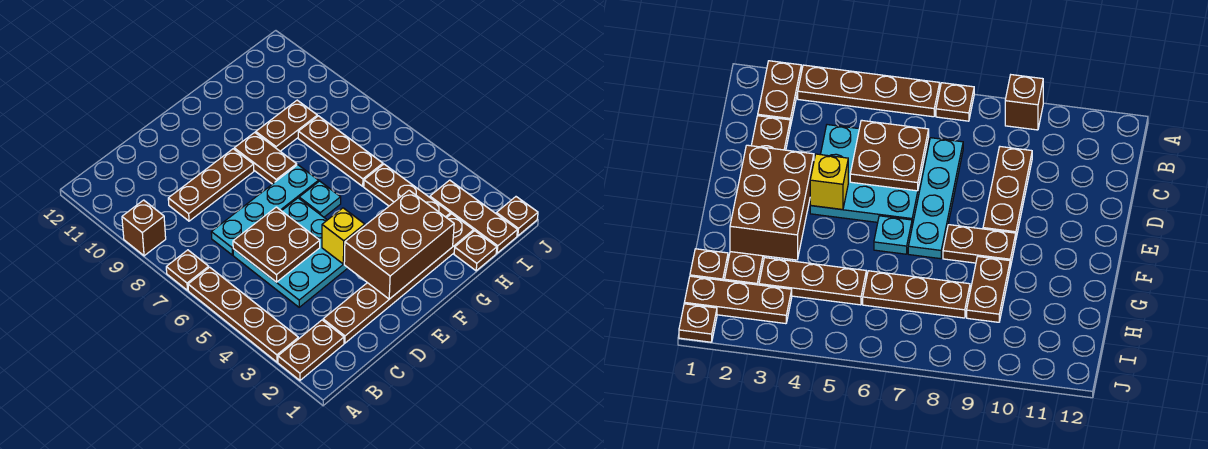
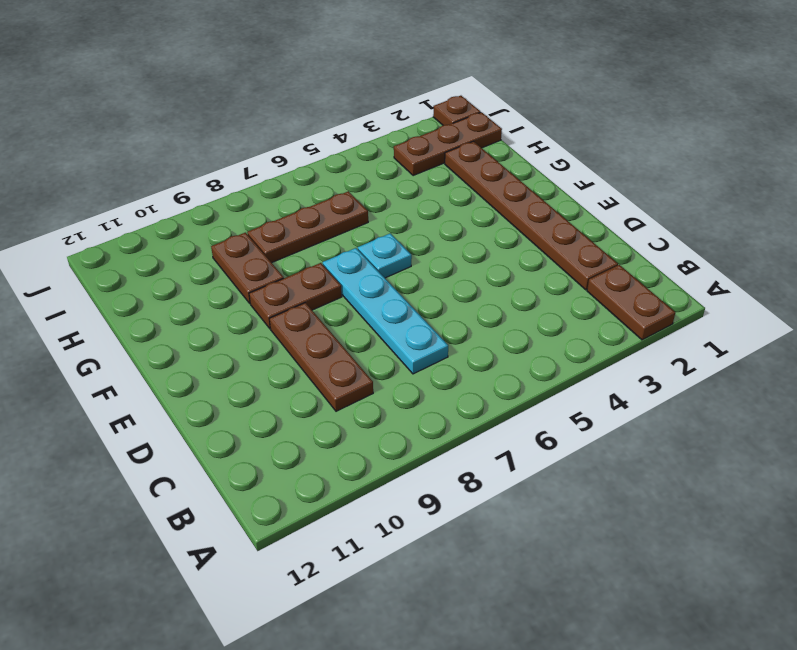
none -> brown 1x4 plate [188,267,298,362]
none -> brown 1x1 plate [166,250,209,290]
none -> brown 1x1 brick [122,200,166,256]

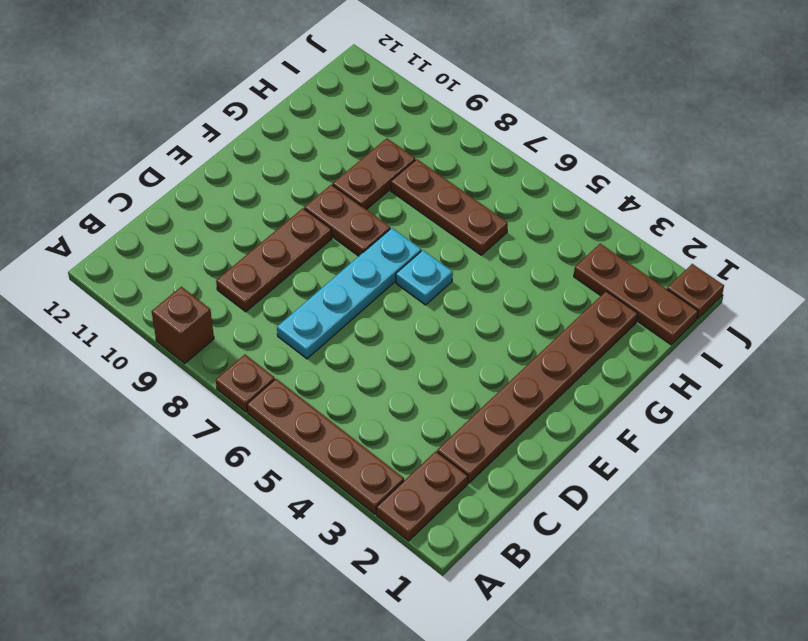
none -> cyan 3x3 plate [233,198,348,307]
none -> brown 1x1 plate [454,231,497,271]
none -> brown 1x3 plate [364,164,451,218]

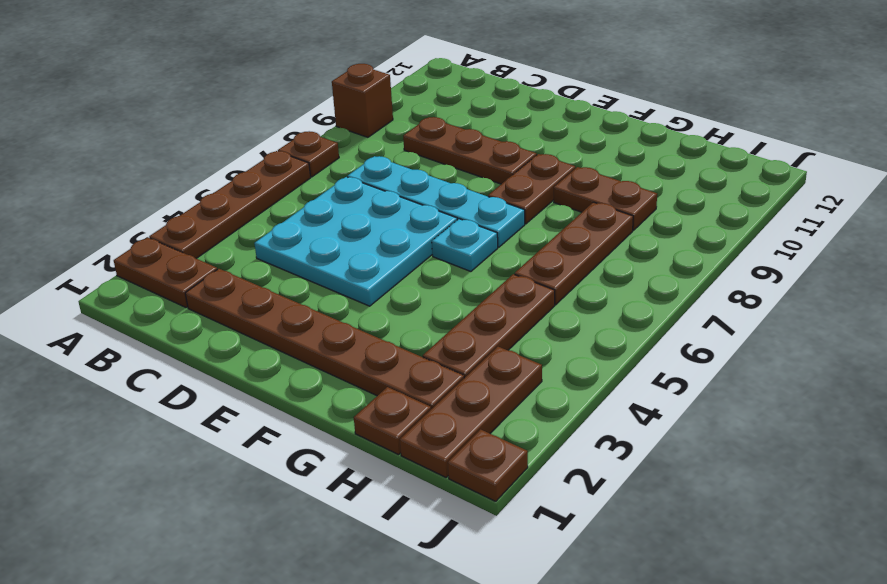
none -> brown 2x2 plate [233,207,320,282]
none -> brown 2x3 brick [344,190,454,299]
none -> yellow 1x1 brick [322,208,365,264]

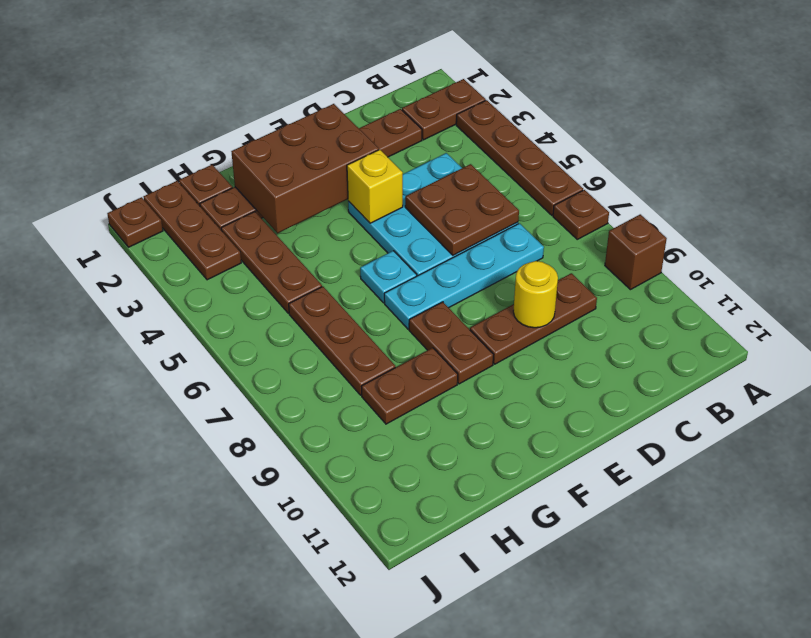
yellow 1x1 round brick [513,261,558,328] -> none

